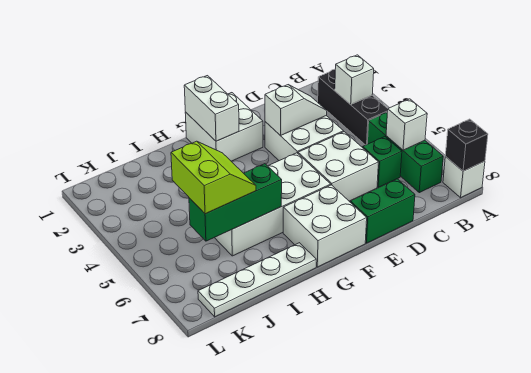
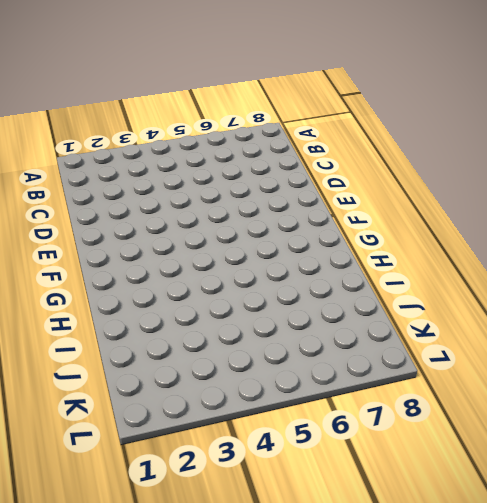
none -> white 1x1 brick [443,156,485,198]
none -> black 1x3 brick [318,69,388,145]
none -> green 1x3 brick [368,113,443,193]

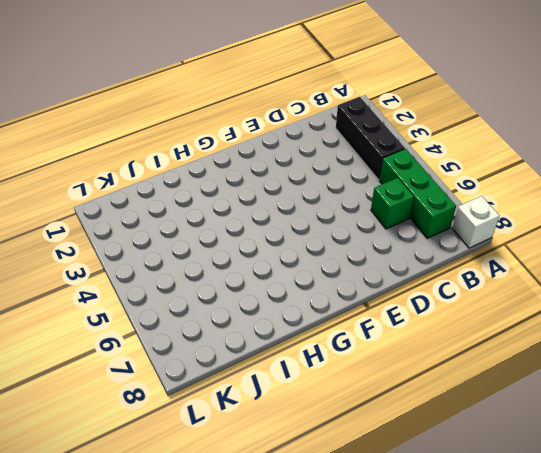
none -> white 2x2 brick [265,116,344,161]
none -> white 2x2 brick [298,132,379,201]
none -> green 1x2 brick [350,179,415,243]

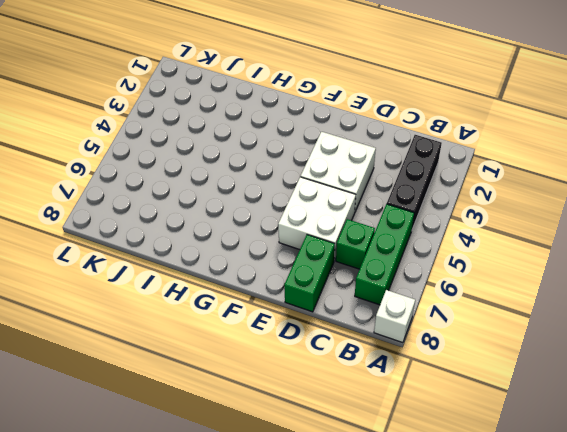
green 1x2 brick [284,235,335,312] -> green 1x2 brick turned to [350,179,415,243]
none -> white 2x2 brick [185,93,263,161]
none -> white 2x4 brick [215,153,331,256]
none -> white 2x2 brick [283,185,367,267]

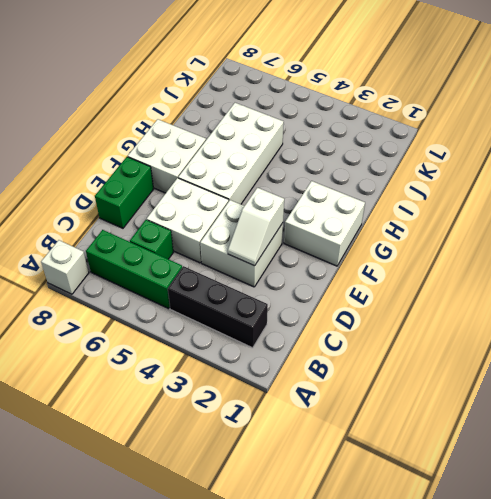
none -> white 1x4 plate [198,243,316,317]
none -> black 1x1 brick [445,119,488,171]
none -> white 1x1 brick [335,55,374,105]

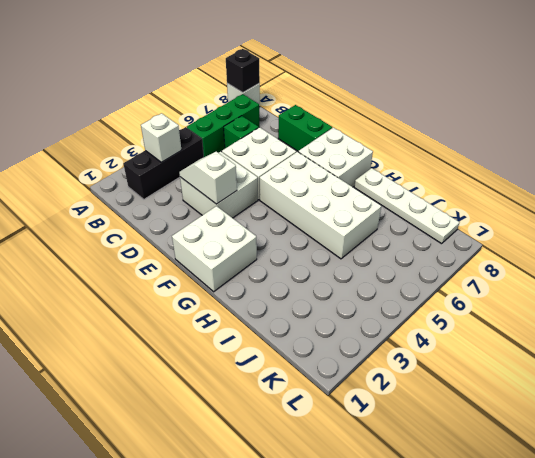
none -> white 1x1 brick [386,99,427,150]
none -> white 1x2 brick [184,76,239,141]
none -> green 1x3 brick [189,164,282,241]

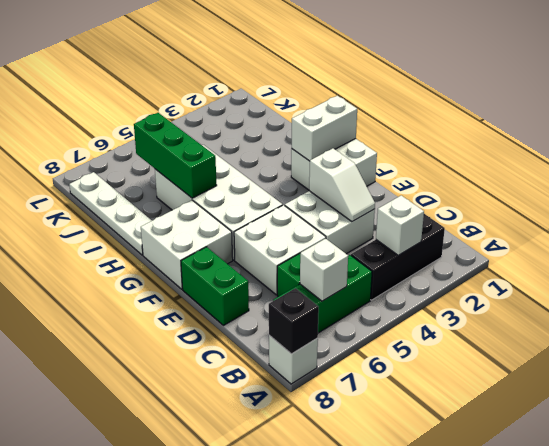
none -> lime 2x2 slope [171,141,256,214]

